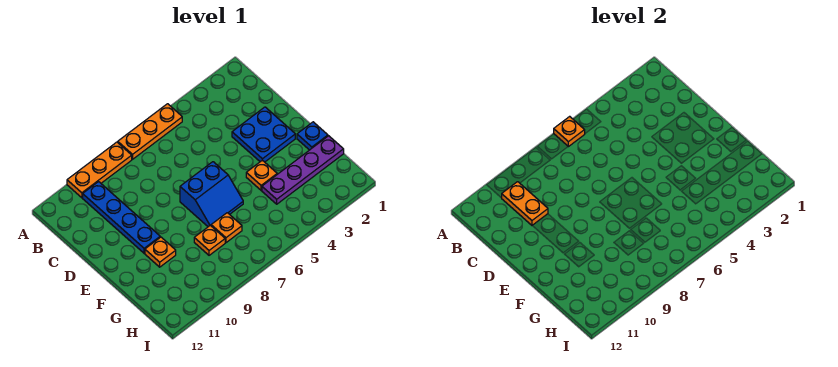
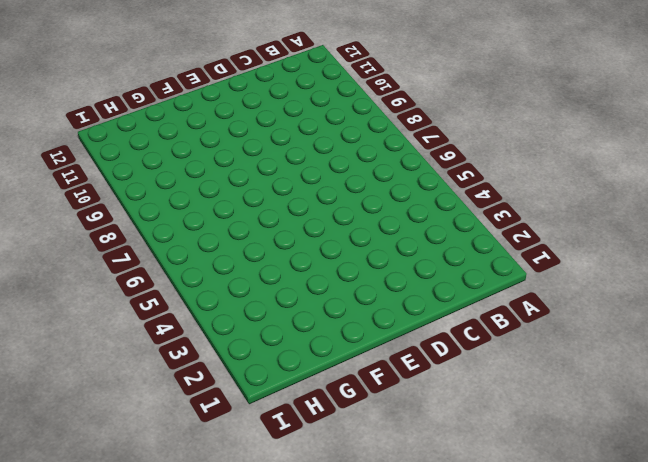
none -> orange 1x3 plate [118,104,182,159]
none -> orange 1x3 plate [67,142,132,198]
none -> blue 1x4 plate [83,182,160,253]

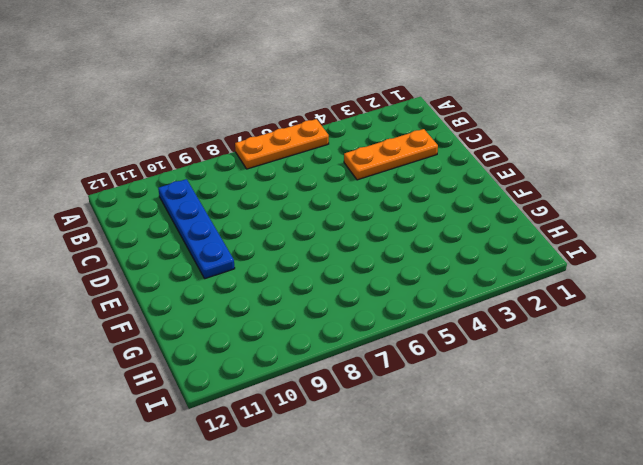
orange 1x3 plate [344,129,438,180] -> orange 1x3 plate moved to [67,142,132,198]
none -> blue 2x2 plate [232,107,295,162]
none -> blue 2x2 slope [180,162,243,227]
none -> blue 1x1 plate [297,122,328,150]

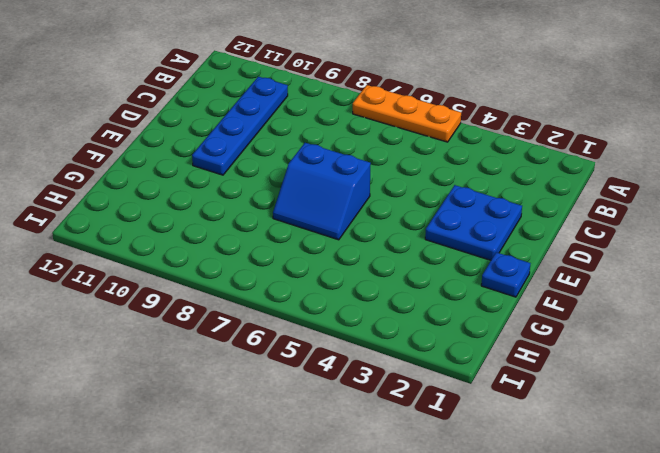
none -> orange 1x3 plate [67,142,132,198]
none -> orange 1x1 plate [246,160,277,190]
none -> orange 1x1 plate [145,237,176,267]

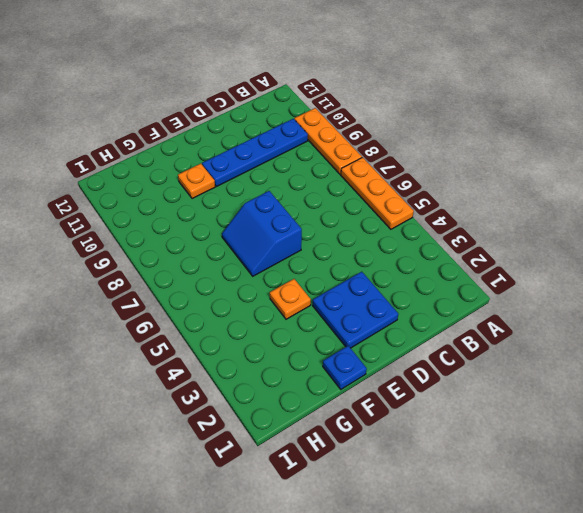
none -> purple 1x4 plate [262,136,344,204]
none -> orange 1x1 plate [211,213,242,243]
none -> orange 1x1 plate [194,225,225,255]

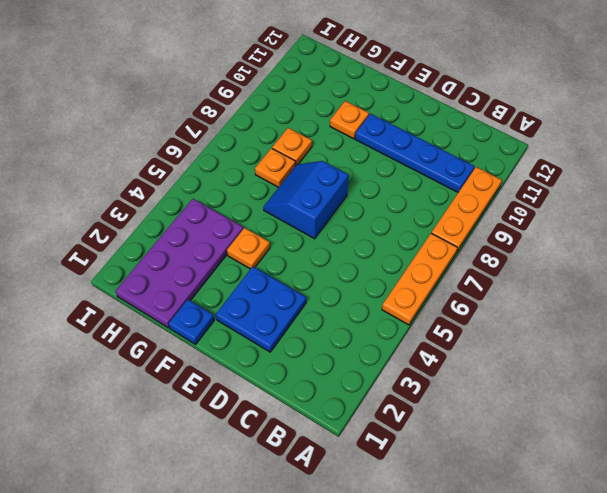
purple 2x4 plate [116,199,243,328] -> purple 1x4 plate [262,136,344,204]
none -> orange 1x1 plate [554,116,585,147]
none -> orange 1x2 plate [502,182,548,225]

